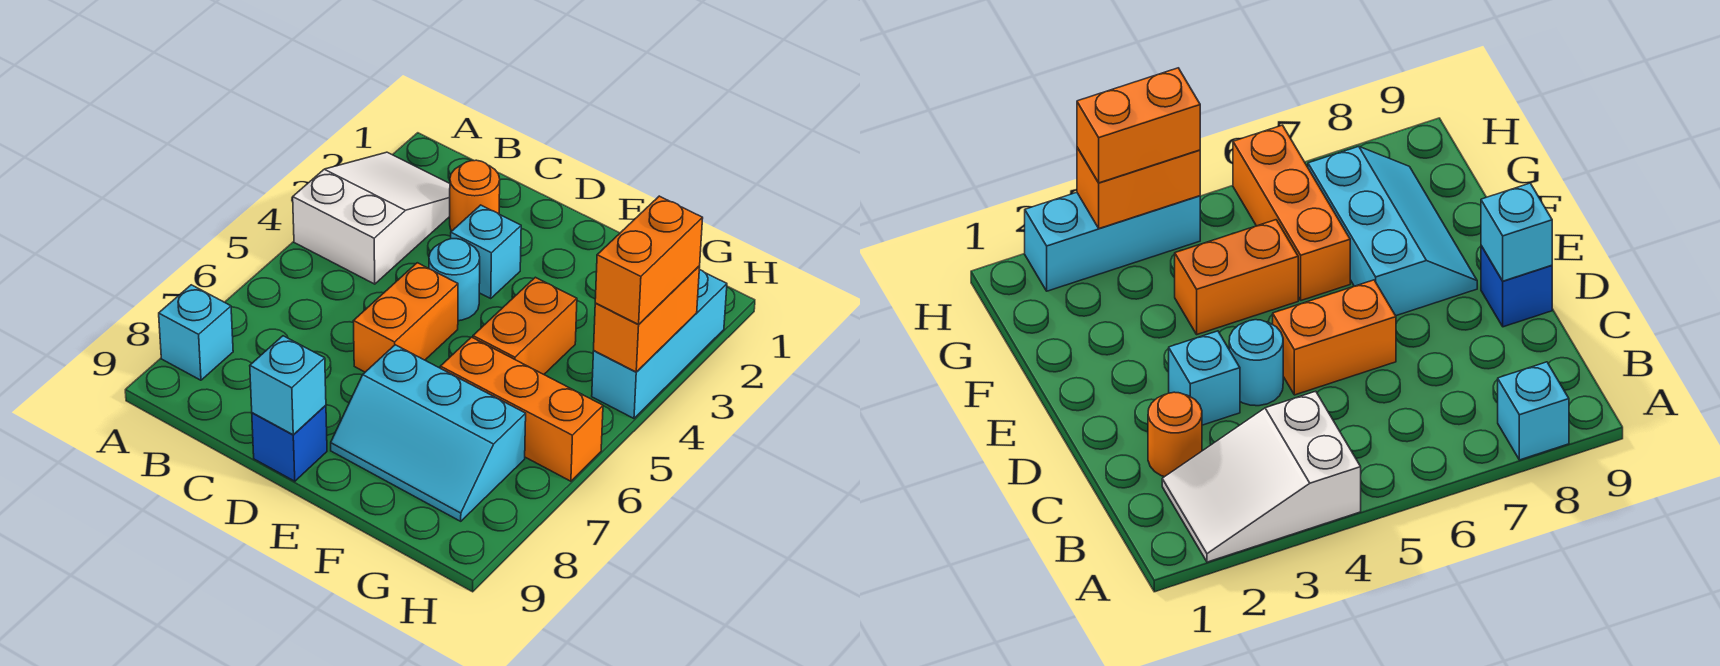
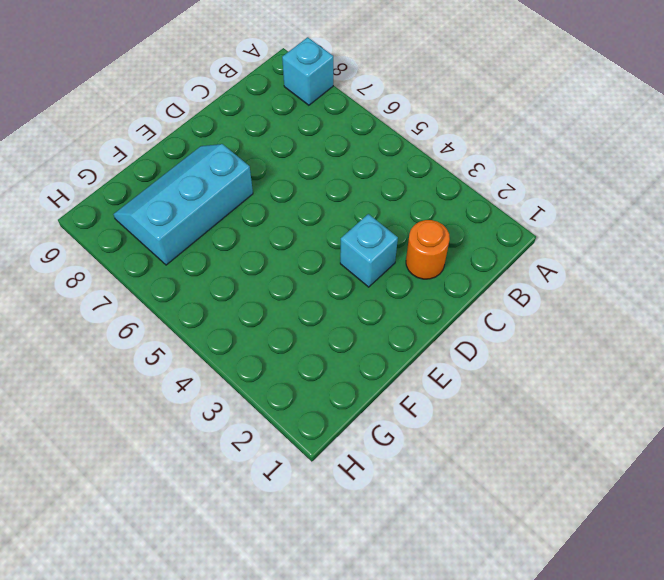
none -> white 2x3 slope [293,152,450,284]
none -> cyan 1x1 round brick [429,239,480,321]
none -> orange 1x2 brick [353,263,458,372]

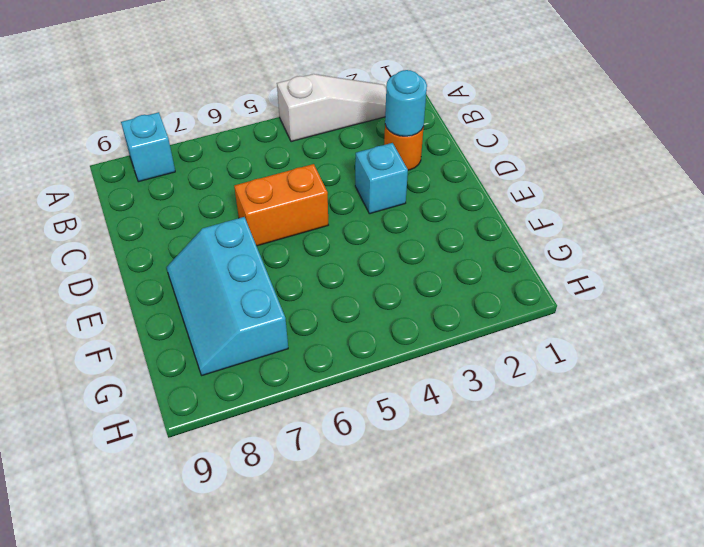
white 1x3 slope [277,74,386,142] -> white 2x3 slope [293,152,450,284]
cyan 1x1 round brick [385,70,427,136] -> cyan 1x1 round brick moved to [429,239,480,321]
none -> blue 1x1 brick [252,405,327,481]
none -> orange 1x2 brick [473,277,577,374]
none -> orange 1x3 brick [440,337,603,481]

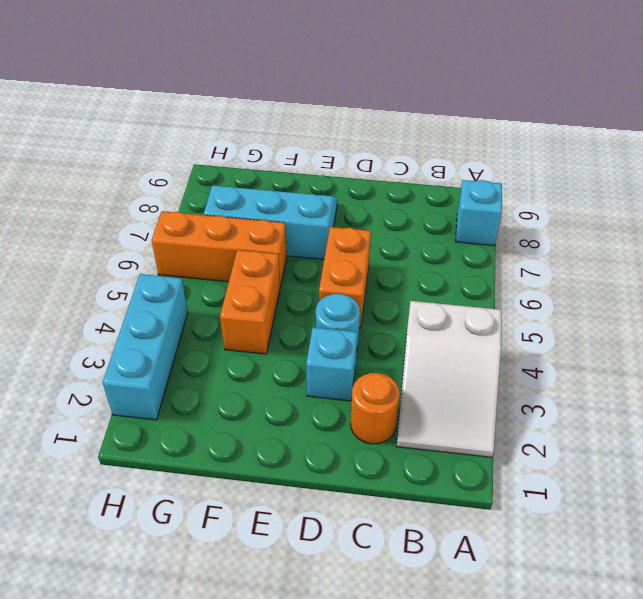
none -> blue 1x1 brick [252,405,327,481]
none -> cyan 1x1 brick [250,336,326,435]
none -> orange 1x2 brick [594,266,700,372]

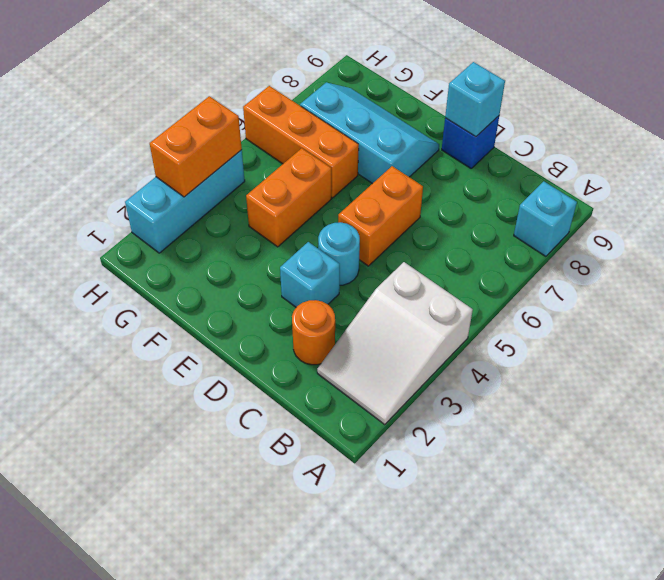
none -> orange 1x2 brick [595,196,703,325]

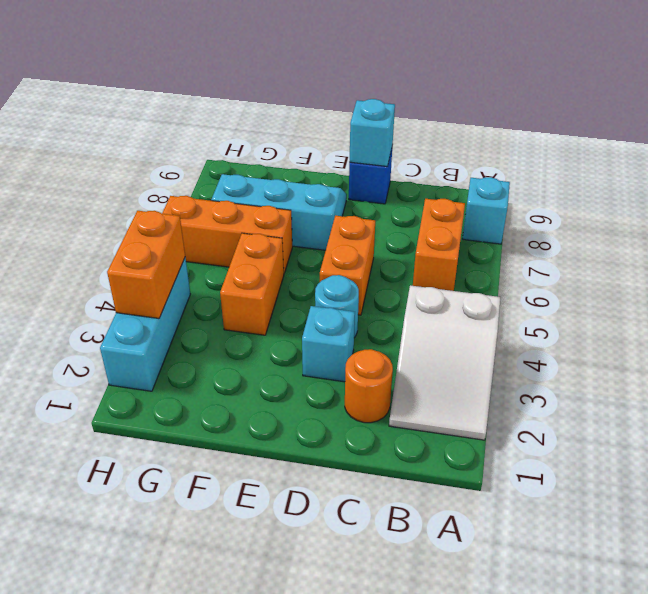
orange 1x2 brick [413,199,465,291] -> orange 1x2 brick moved to [595,196,703,325]

